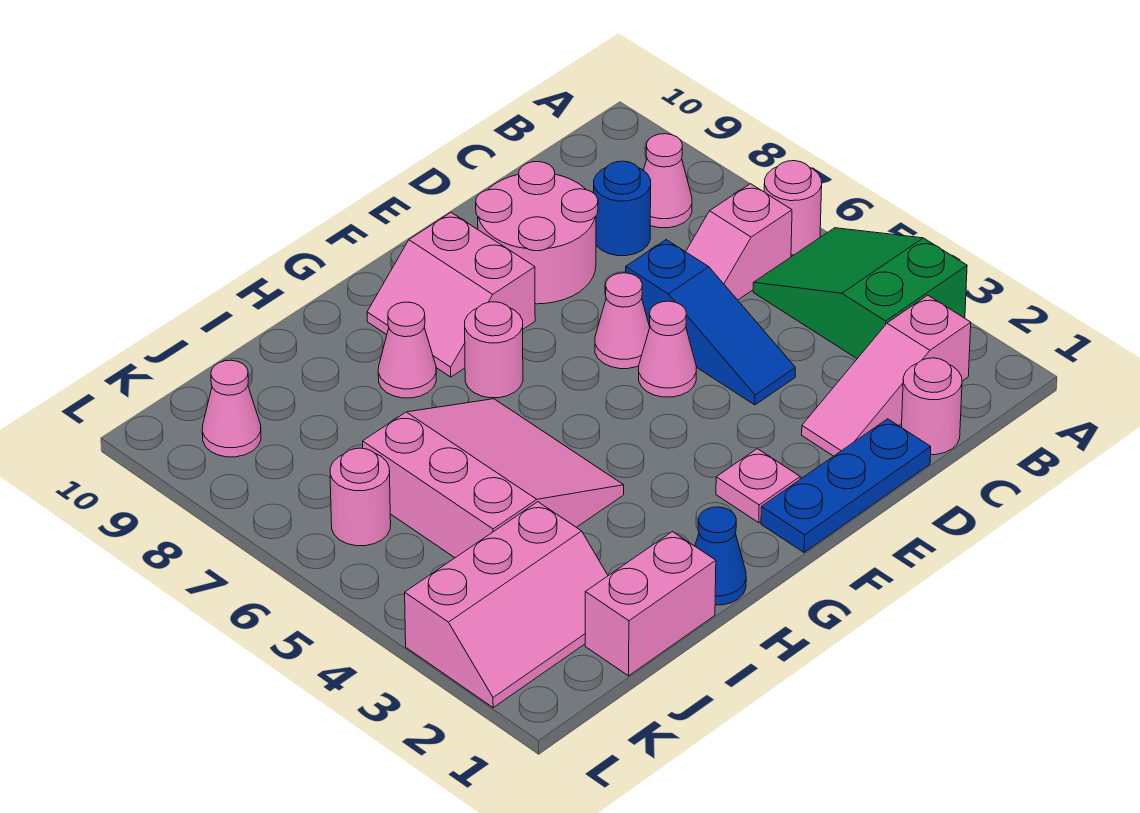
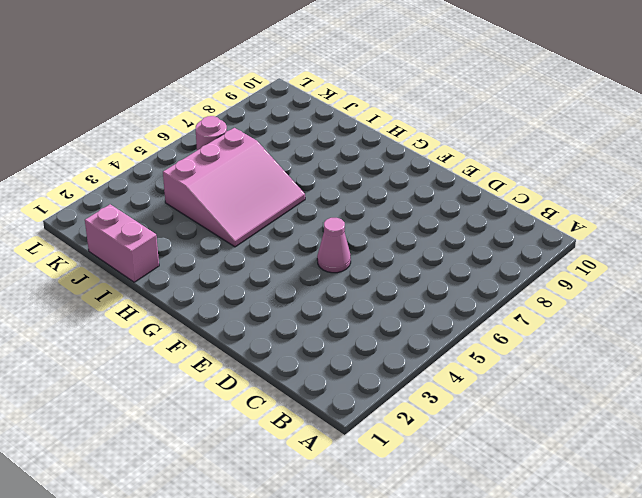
none -> green 2x3 slope [753,228,967,359]
none -> pink 1x1 round brick [764,161,822,255]
none -> pink 1x3 slope [802,295,971,456]

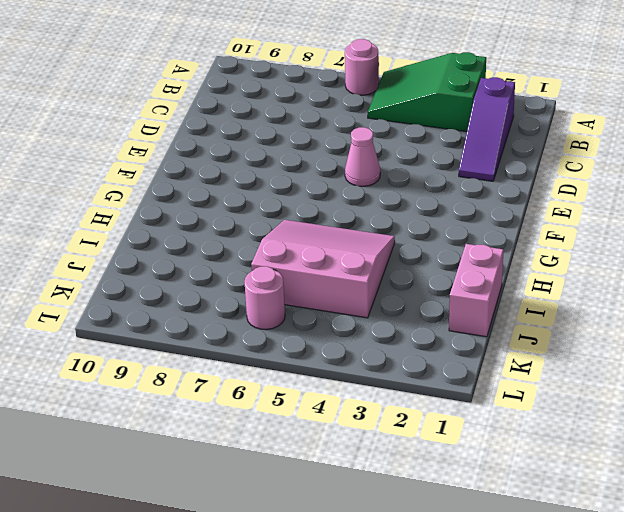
purple 1x3 slope [459,77,515,181] -> pink 1x3 slope [802,295,971,456]
none -> pink 1x2 slope [686,184,792,300]
none -> pink 1x1 cone [644,134,692,228]
none -> pink 1x1 round brick [902,358,962,455]

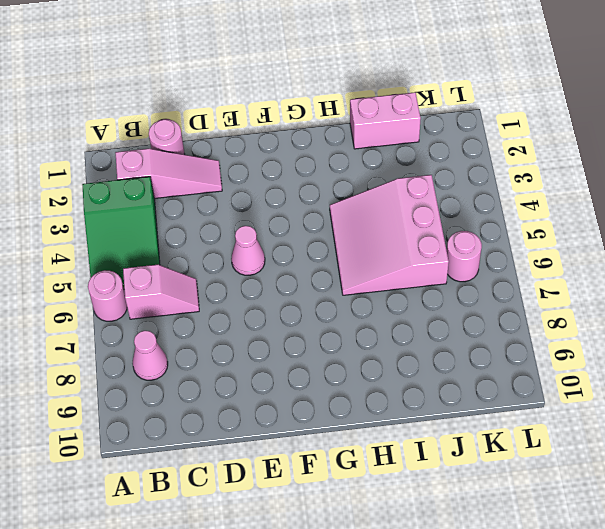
none -> blue 1x1 round brick [594,161,651,256]
none -> blue 1x3 plate [761,419,931,552]
none -> blue 1x3 slope [626,240,795,405]

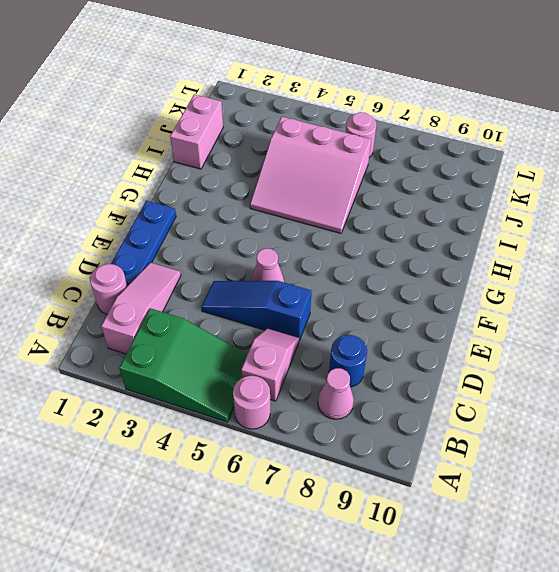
none -> pink 2x2 round brick [476,162,598,304]
none -> pink 1x1 cone [595,273,650,369]
none -> pink 1x1 plate [716,449,800,523]

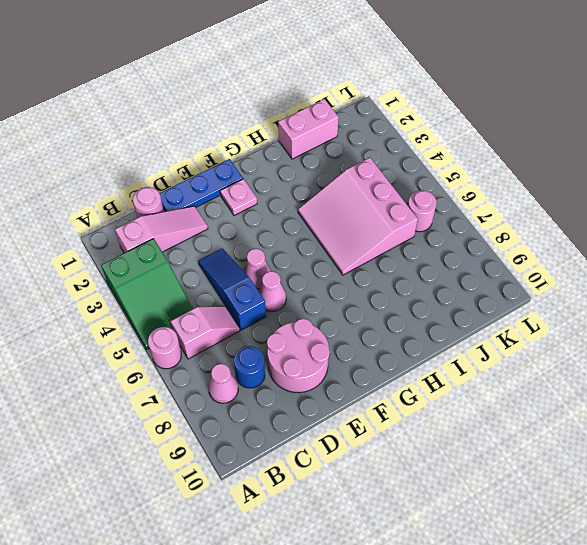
none -> pink 2x2 slope [367,213,535,377]
none -> pink 1x1 round brick [465,302,523,398]
none -> blue 1x1 cone [695,507,746,605]

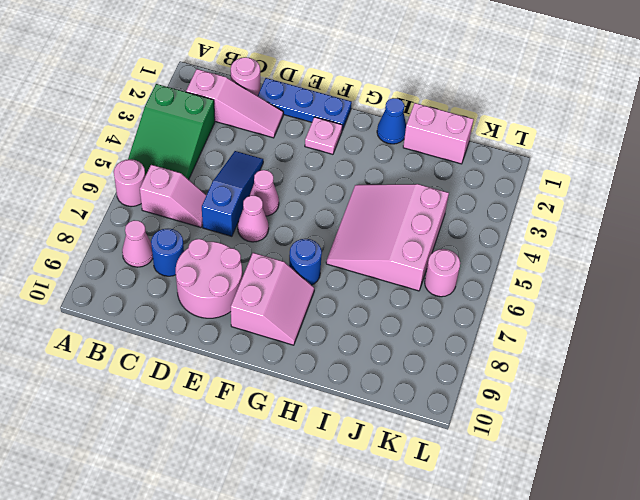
blue 1x1 round brick [289,239,322,285] -> pink 1x1 round brick [465,302,523,398]
none -> pink 1x1 cone [378,302,436,398]
none -> pink 2x3 slope [405,502,608,707]
none -> pink 1x1 cone [202,360,261,457]

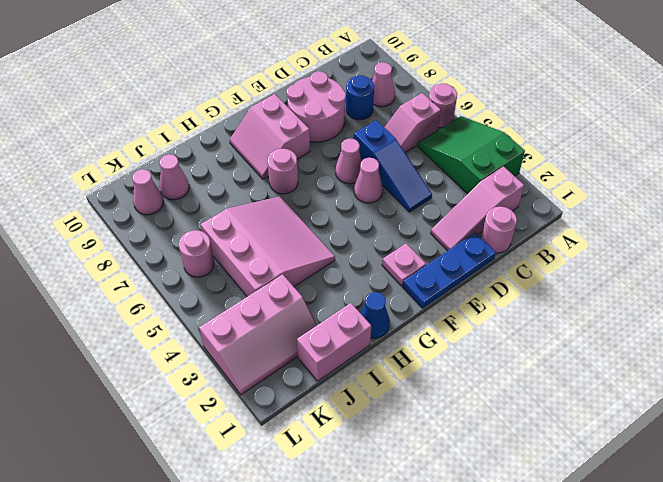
pink 1x1 cone [159,154,189,200] -> pink 1x1 cone moved to [378,302,436,398]

